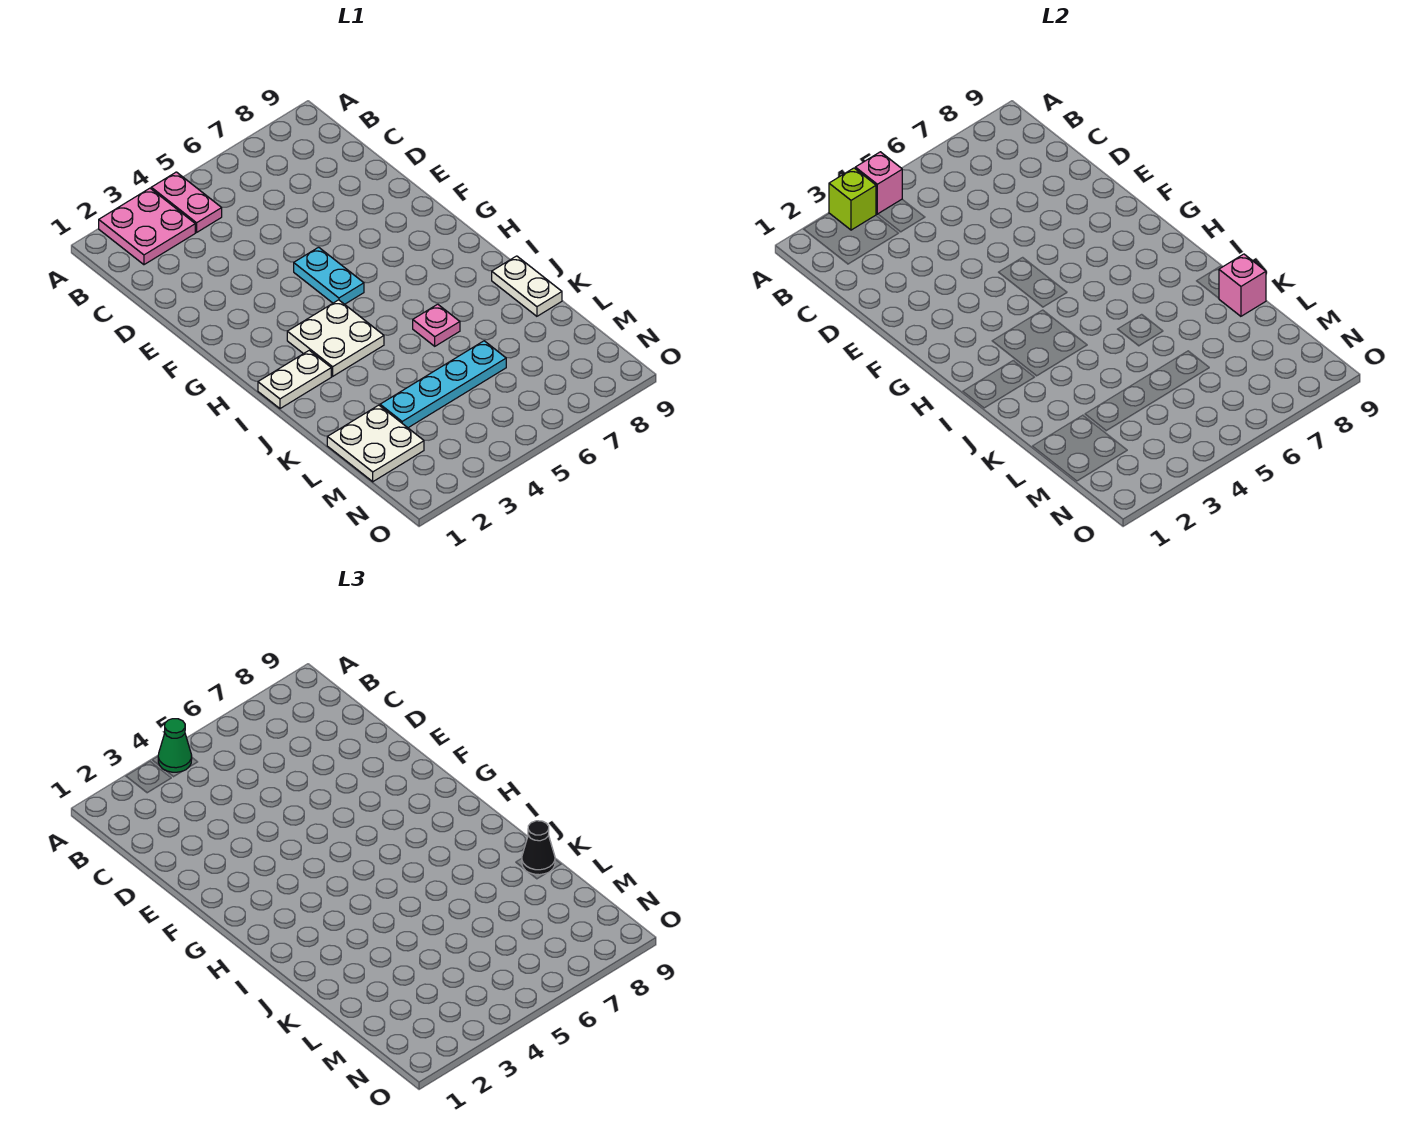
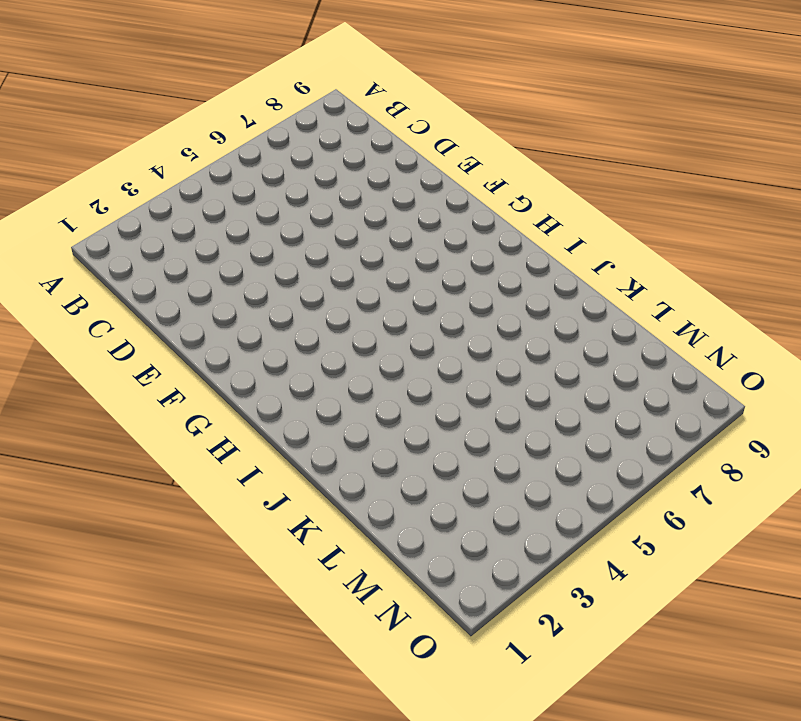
none -> pink 2x2 plate [99,188,195,265]
none -> pink 1x2 plate [151,172,222,232]
none -> cyan 1x2 plate [294,247,364,304]

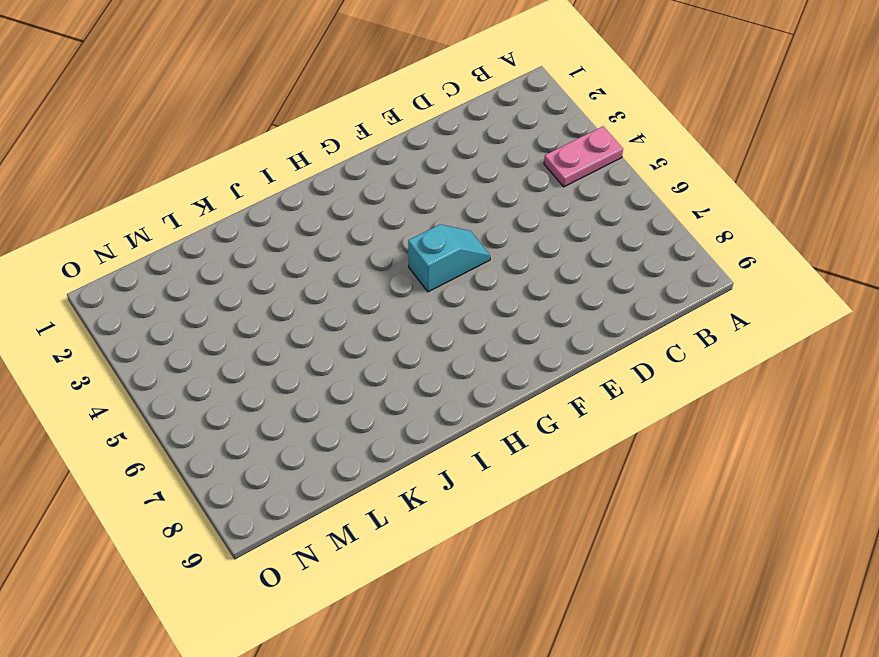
cyan 1x2 slope [408,224,490,292] -> cyan 1x2 plate [294,247,364,304]
none -> pink 2x2 plate [99,188,195,265]
none -> white 2x2 plate [287,300,384,376]
none -> white 1x2 plate [258,350,331,409]

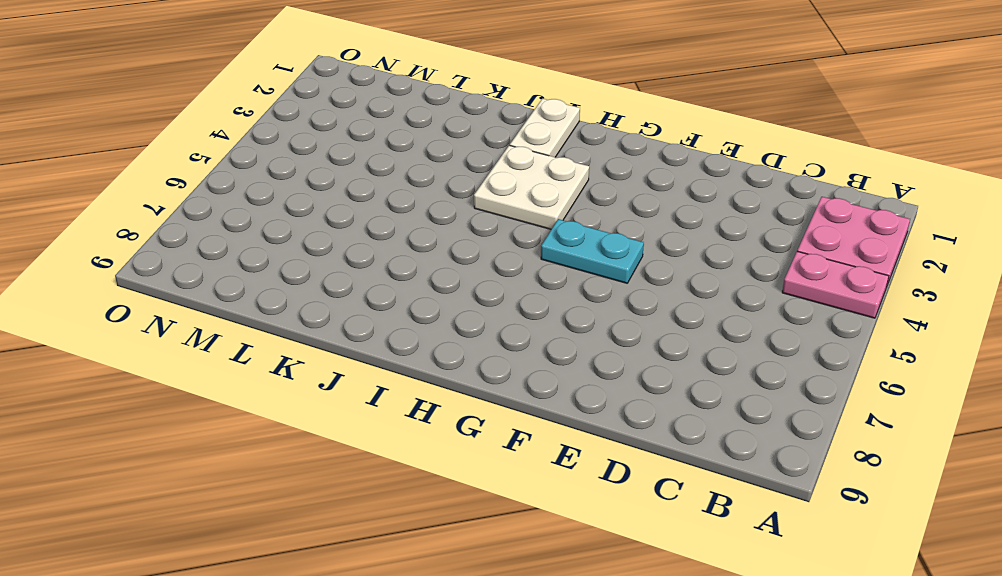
none -> pink 1x1 plate [413,304,460,346]
none -> white 1x2 plate [492,256,562,316]
none -> white 2x2 plate [327,405,424,482]

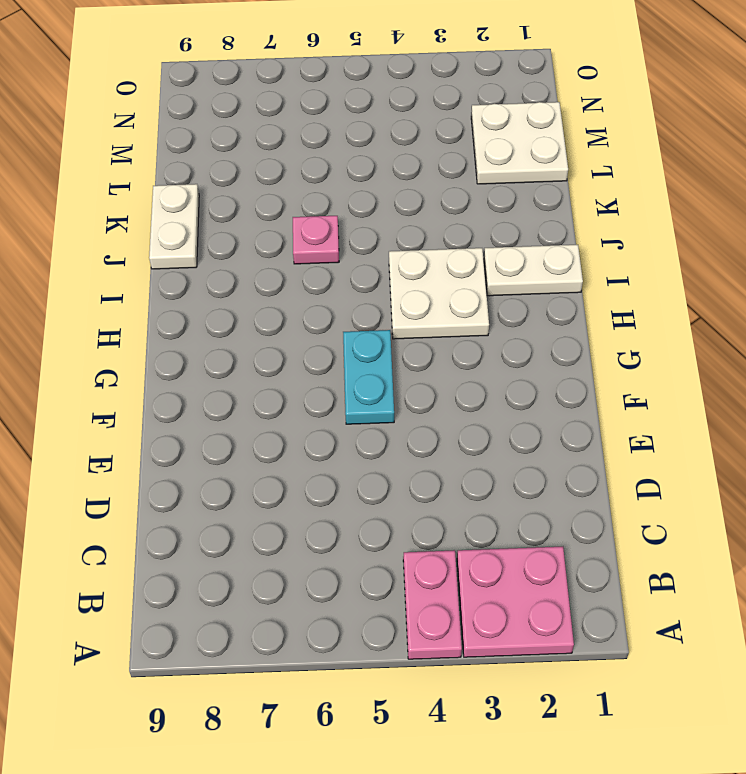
none -> cyan 1x4 plate [380,341,506,428]
none -> lime 1x1 brick [829,168,876,230]
none -> pink 1x1 brick [855,152,902,214]

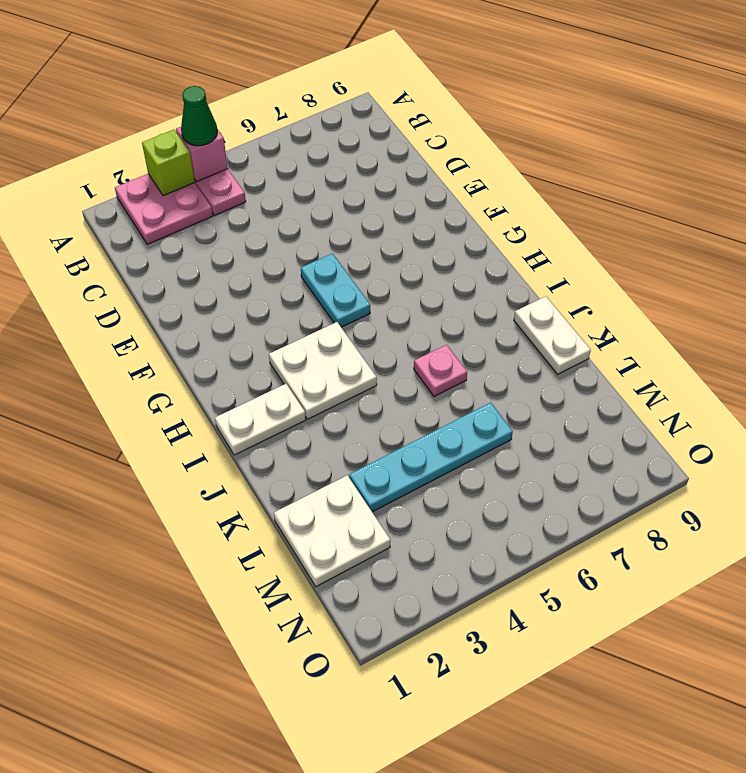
none -> pink 1x1 brick [1219,254,1266,316]
none -> black 1x1 cone [522,821,555,875]

